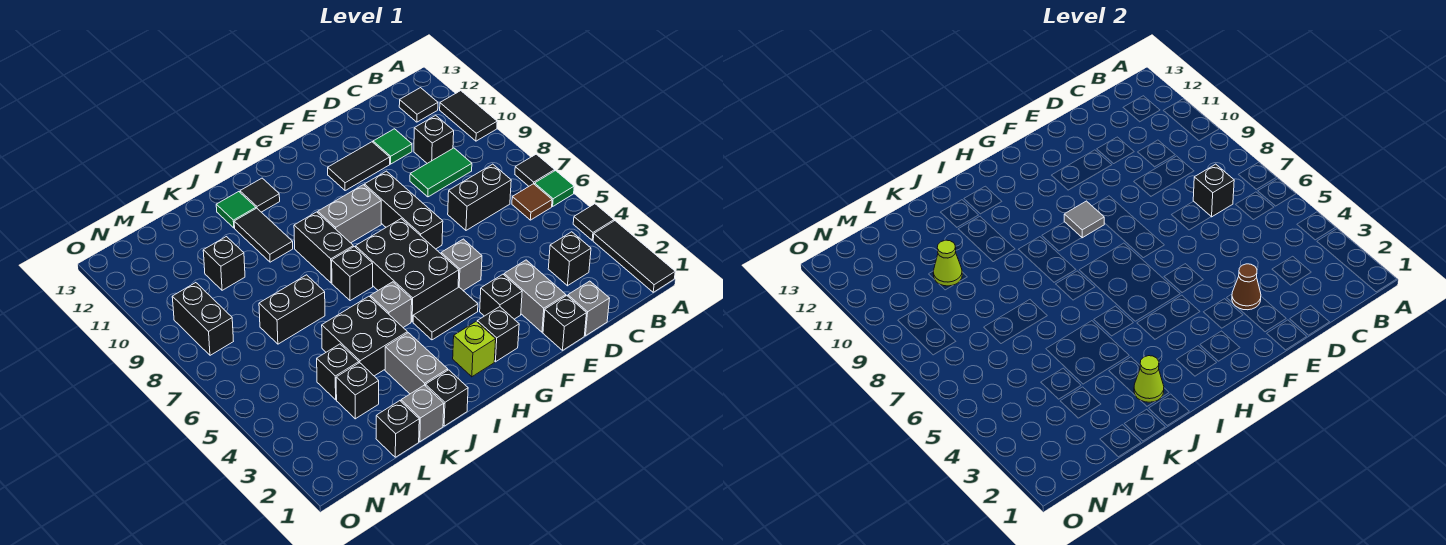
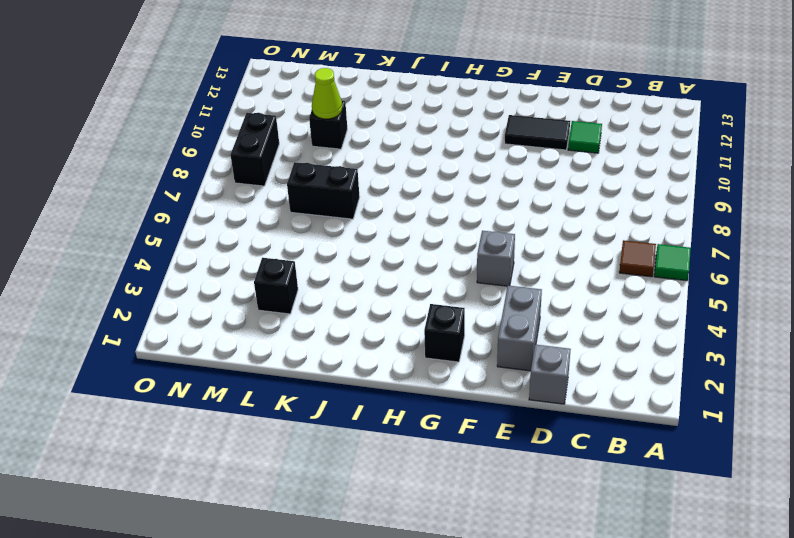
none -> black 1x3 tile [593,221,675,292]
none -> black 1x1 tile [573,204,614,240]
none -> black 1x1 tile [515,154,555,186]
none -> black 1x2 tile [440,91,497,141]

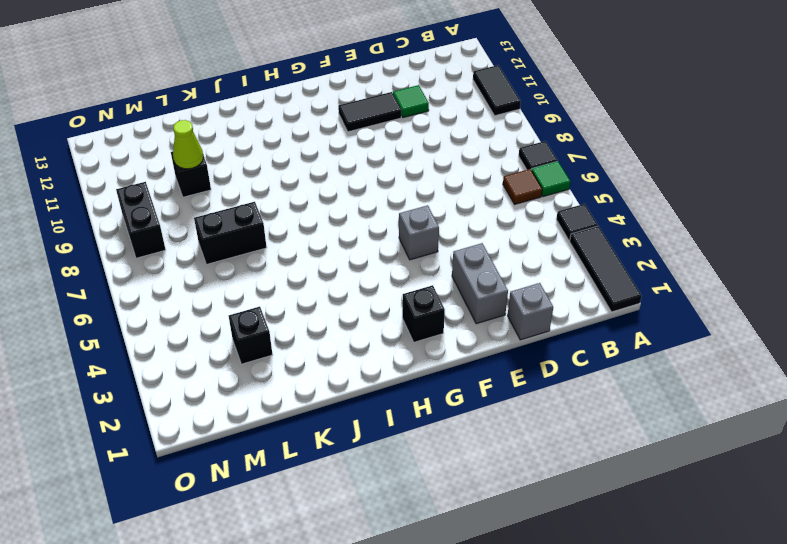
none -> black 1x1 tile [399,88,438,122]
none -> black 1x1 brick [548,232,591,286]
none -> black 1x2 brick [448,164,511,230]
none -> green 1x2 tile [410,148,472,197]

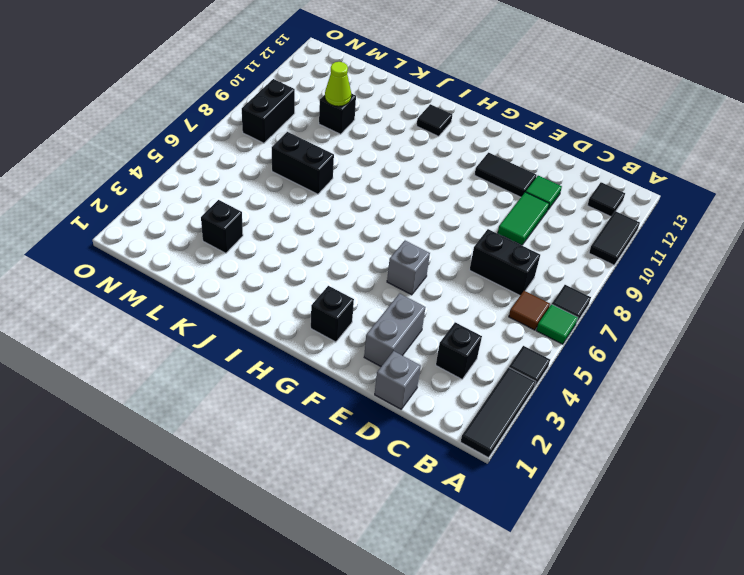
green 1x2 tile [497,192,549,245] -> green 1x2 tile turned to [410,148,472,197]
none -> black 1x1 brick [414,115,454,163]
none -> black 1x1 brick [543,296,586,350]
none -> black 1x1 brick [480,274,522,319]
none -> black 1x3 brick [365,171,443,249]

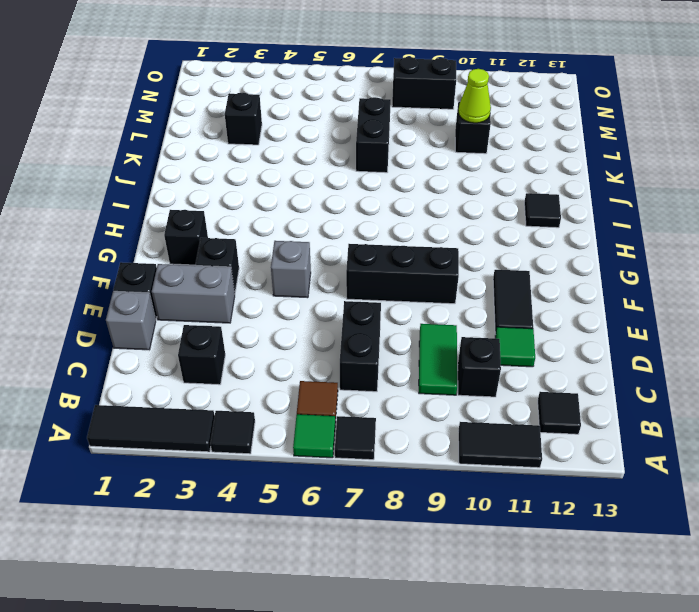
none -> black 1x2 tile [413,287,478,340]
none -> black 2x3 brick [356,219,459,322]
none -> grey 1x2 brick [318,185,381,243]
none -> lime 1x1 brick [453,321,496,377]

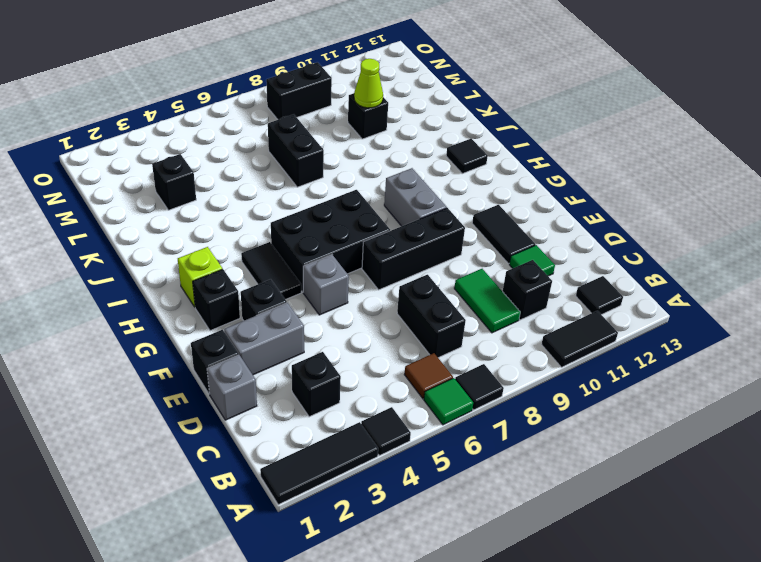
none -> grey 1x1 brick [370,282,412,328]
none -> black 1x1 brick [332,247,373,301]
none -> black 1x2 brick [294,212,353,283]
none -> black 1x1 brick [426,370,468,426]

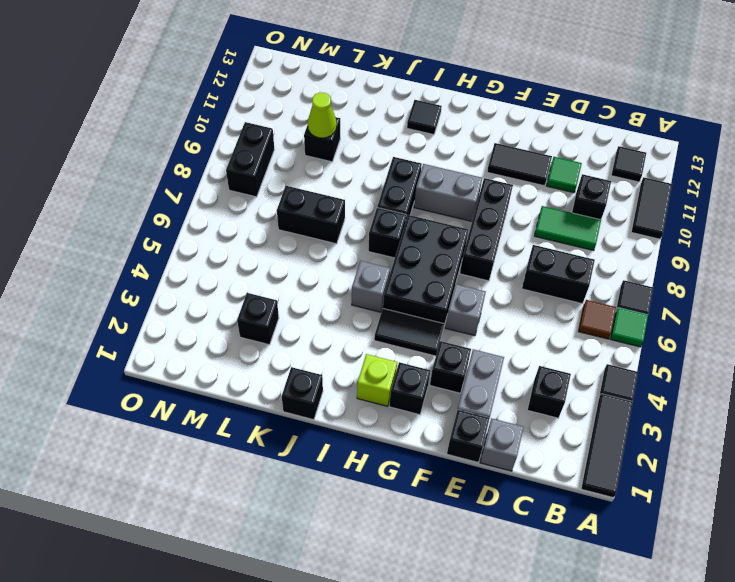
none -> grey 1x2 brick [385,333,448,394]
none -> black 2x2 brick [322,296,407,376]
none -> black 1x2 tile [234,208,293,262]
none -> green 1x1 tile [216,192,256,228]

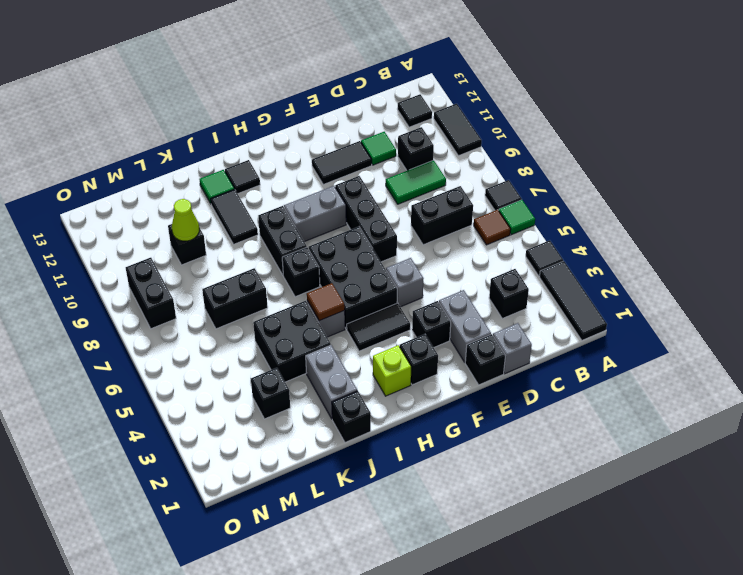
brown 1x1 tile [307,283,345,321] -> none
none -> grey 1x1 brick [401,385,444,442]
none -> black 1x1 brick [376,401,419,457]
none -> black 1x1 brick [317,344,359,400]
none -> black 1x1 brick [1193,164,1234,217]

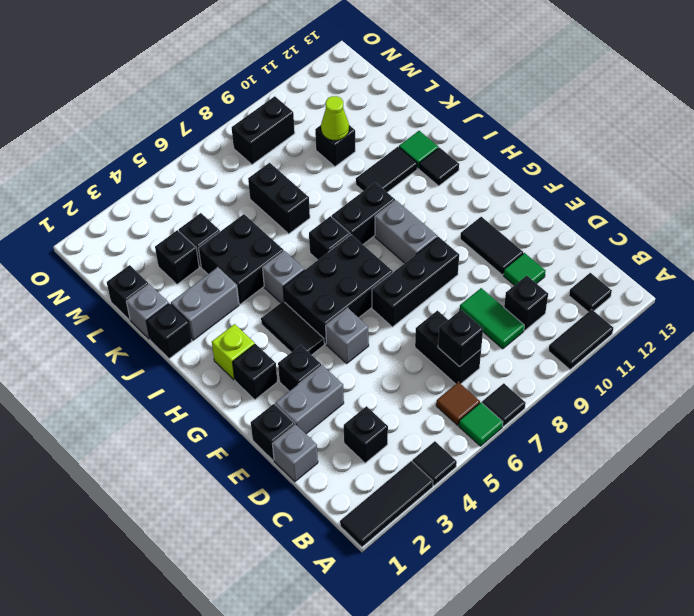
none -> brown 1x1 cone [1232,264,1261,310]
none -> grey 1x1 tile [1064,201,1104,238]
none -> lime 1x1 cone [1134,356,1164,402]

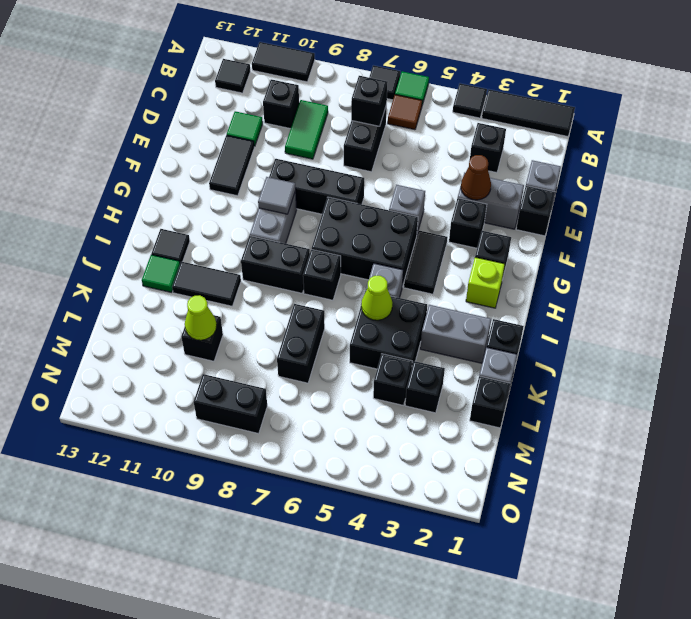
lime 1x1 cone [361,276,392,320] -> lime 1x1 cone moved to [1134,356,1164,402]

